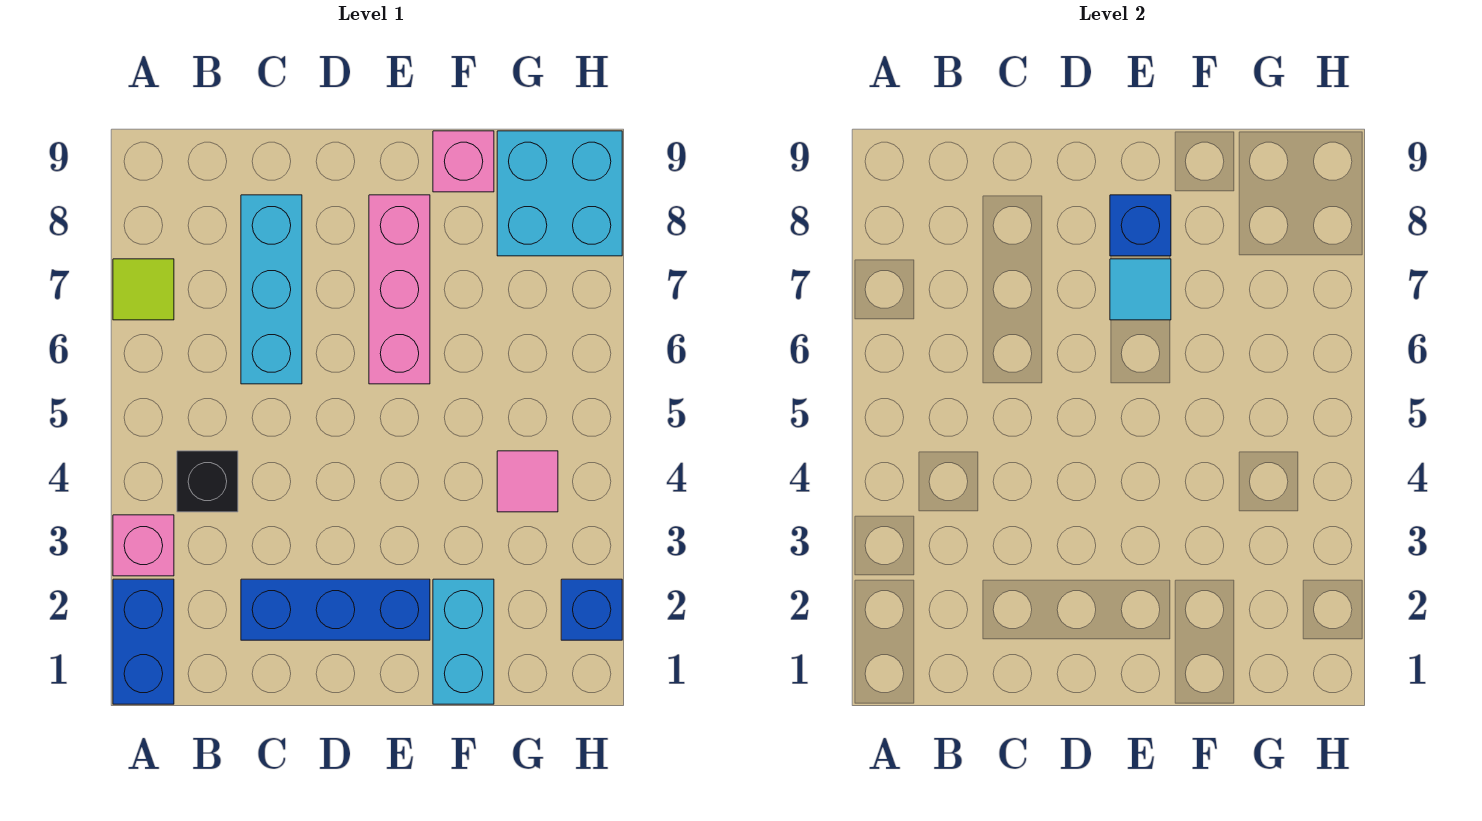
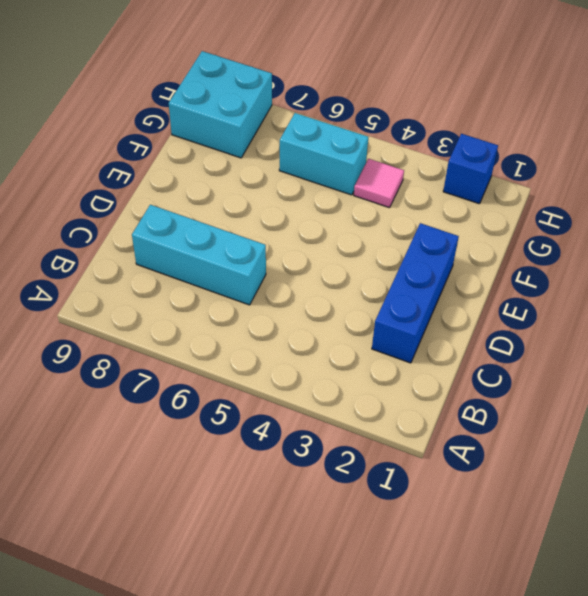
cyan 1x2 brick [279,113,368,195] -> cyan 1x2 brick moved to [433,579,494,704]
none -> blue 1x2 brick [113,579,174,704]
none -> pink 1x1 brick [113,515,174,576]
none -> lime 1x1 tile [113,259,174,320]

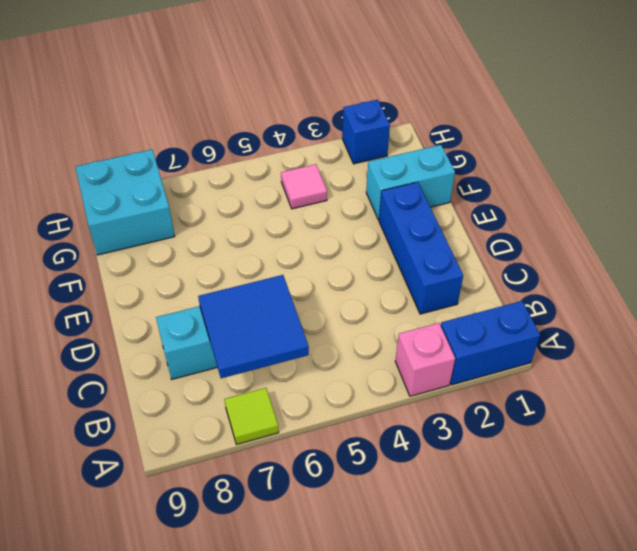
blue 2x2 tile [198,275,309,378] -> none
none -> black 1x1 brick [177,451,238,512]
none -> pink 1x3 brick [369,195,430,384]
none -> pink 1x1 brick [433,131,494,192]

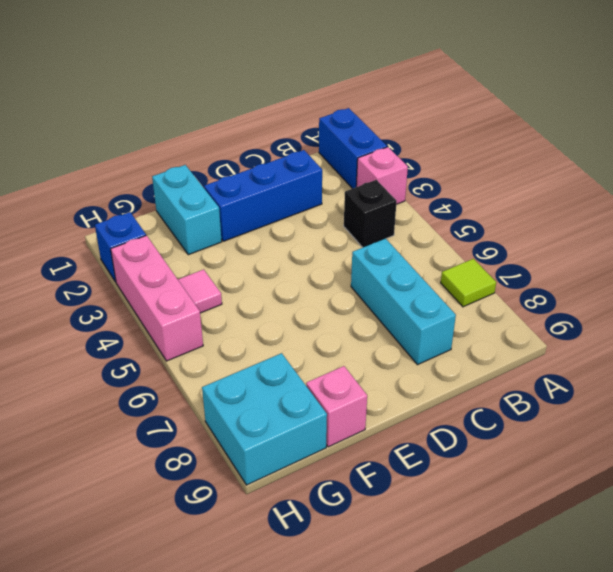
pink 1x3 brick [111,235,203,361] -> pink 1x3 brick moved to [369,195,430,384]
none -> cyan 1x1 tile [1110,259,1171,320]
none -> blue 1x1 brick [1110,195,1171,256]

